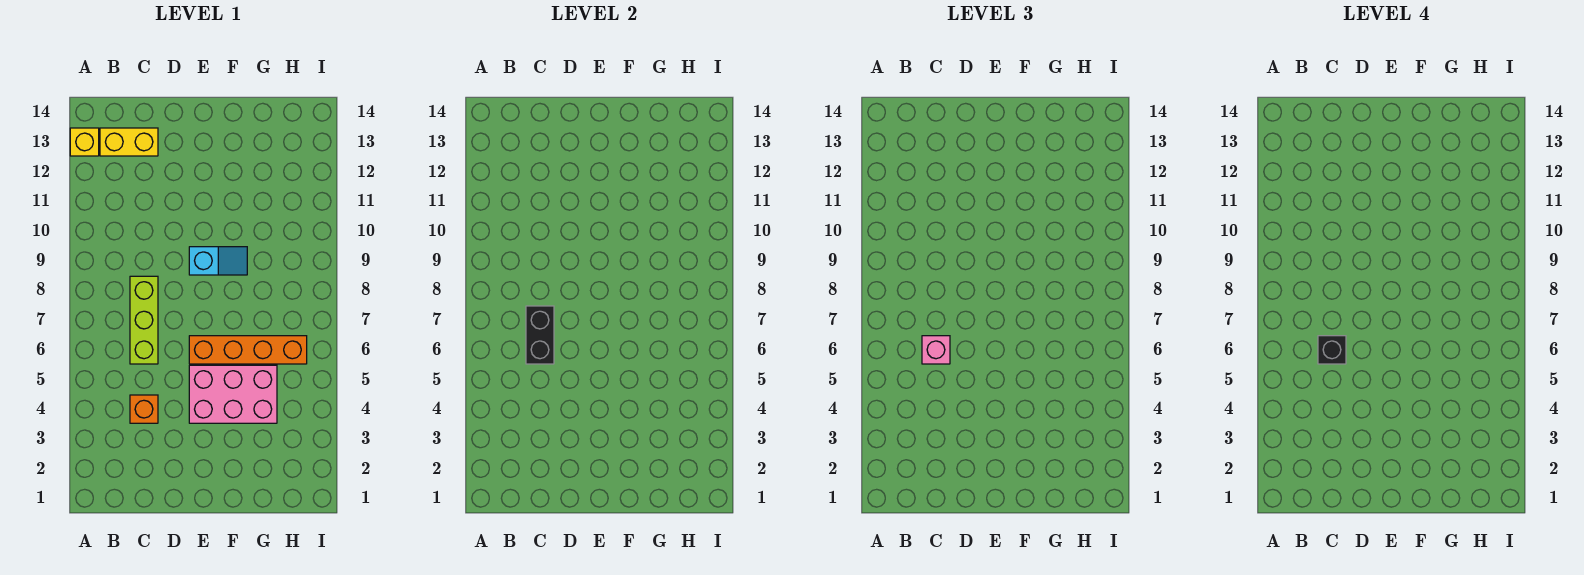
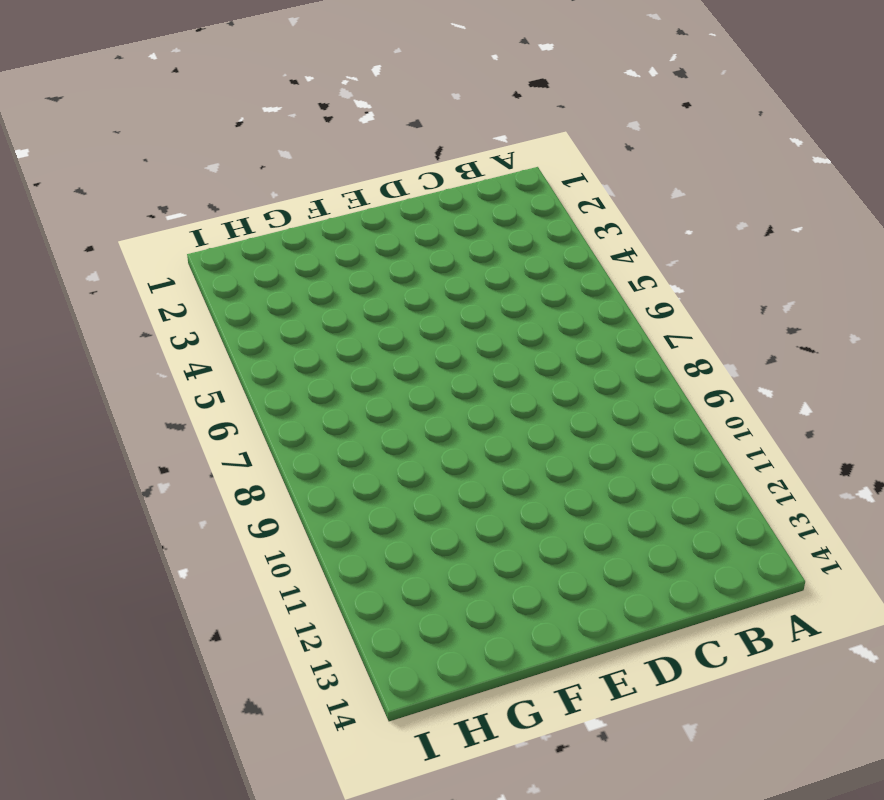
none -> yellow 1x1 brick [70,128,99,156]
none -> yellow 1x2 brick [100,128,158,156]

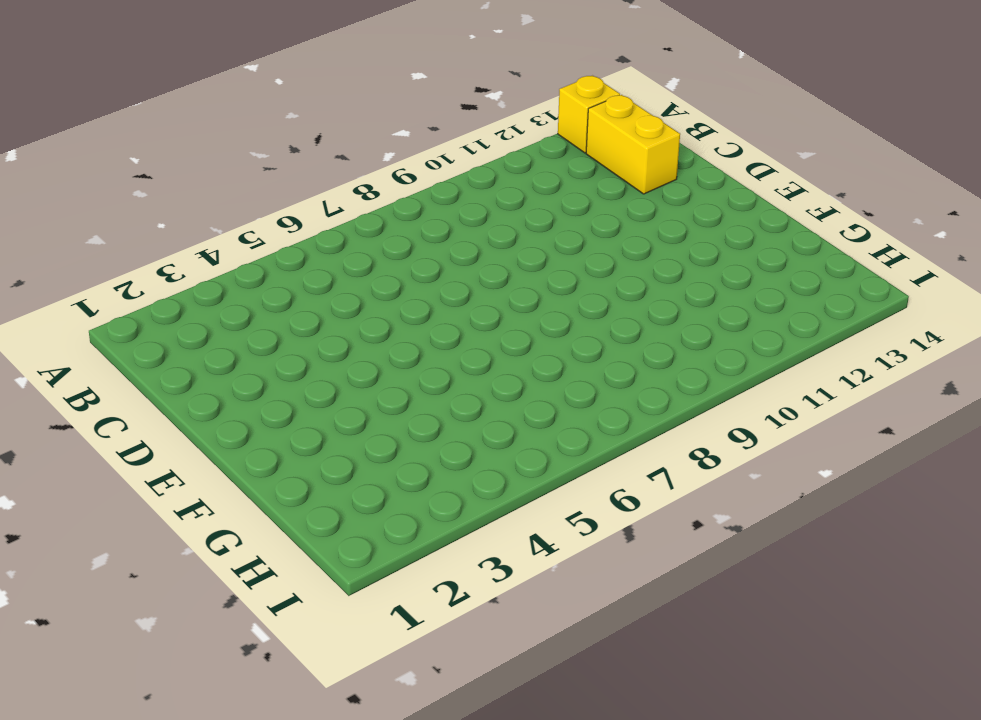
none -> orange 1x1 brick [130,395,158,423]
none -> lime 1x3 brick [130,276,158,364]

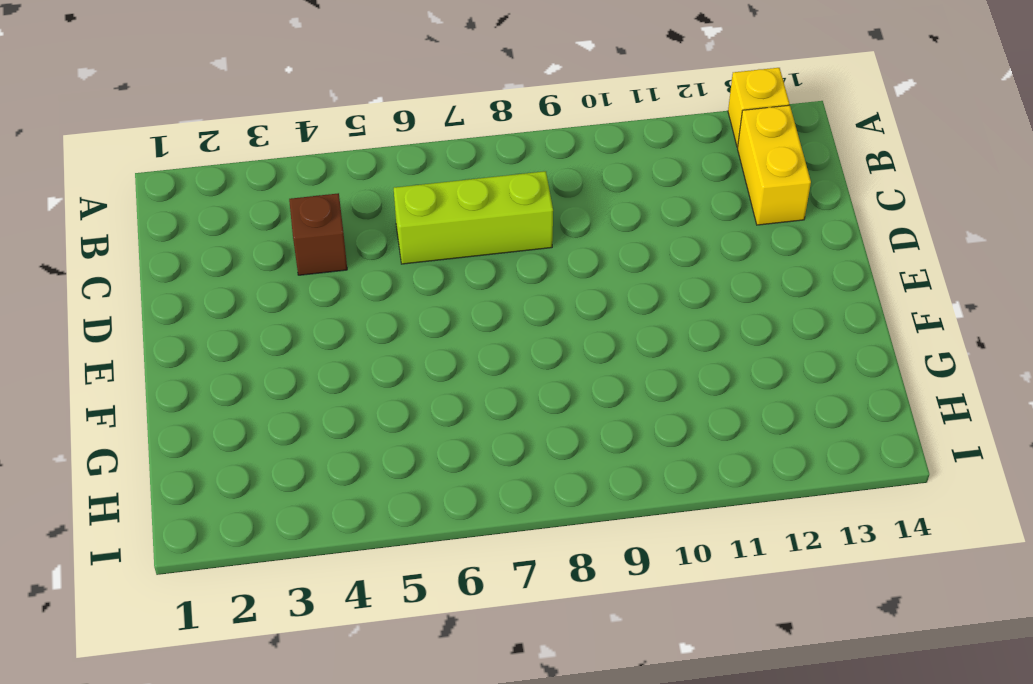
brown 1x1 brick [289,193,347,275] -> orange 1x1 brick [130,395,158,423]
none -> pink 2x3 brick [189,365,277,423]
none -> orange 1x4 brick [189,336,307,364]

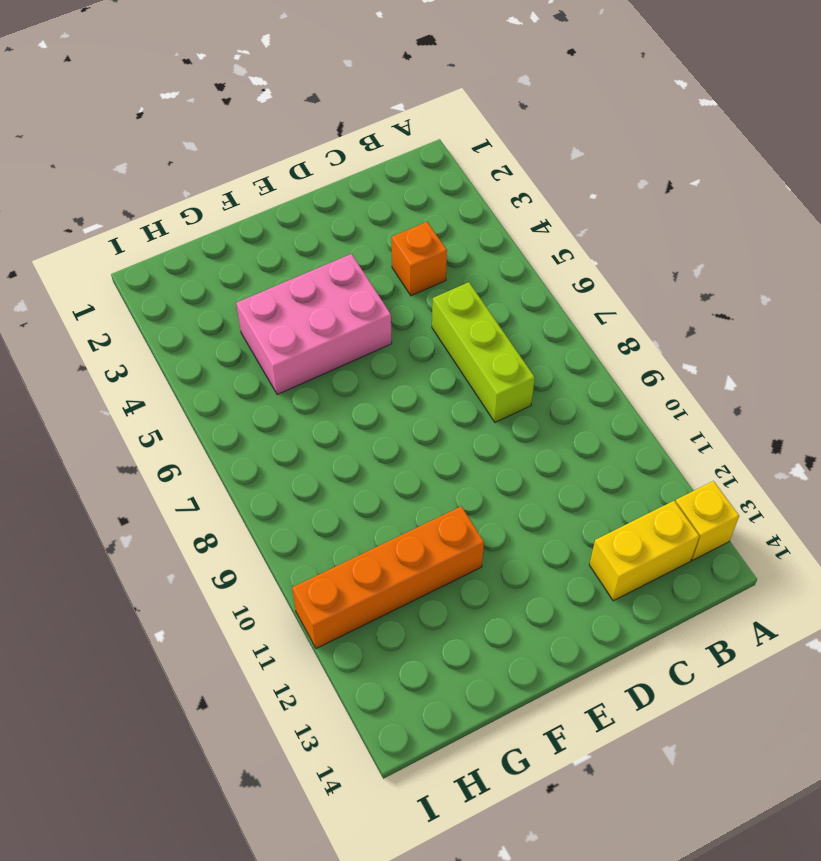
orange 1x4 brick [292,506,484,649] -> orange 1x4 brick moved to [189,336,307,364]
none -> cyan 1x2 slope [189,247,247,275]
none -> black 1x2 brick [526,306,554,364]

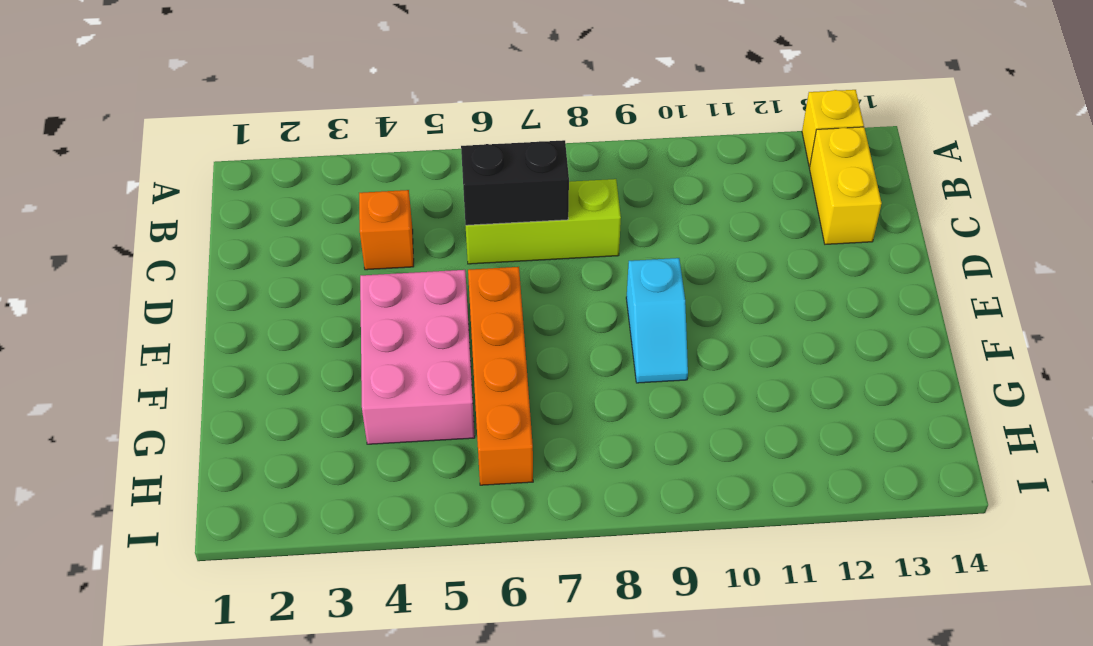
none -> pink 1x1 brick [922,336,950,364]
none -> black 1x1 brick [1318,336,1346,364]

